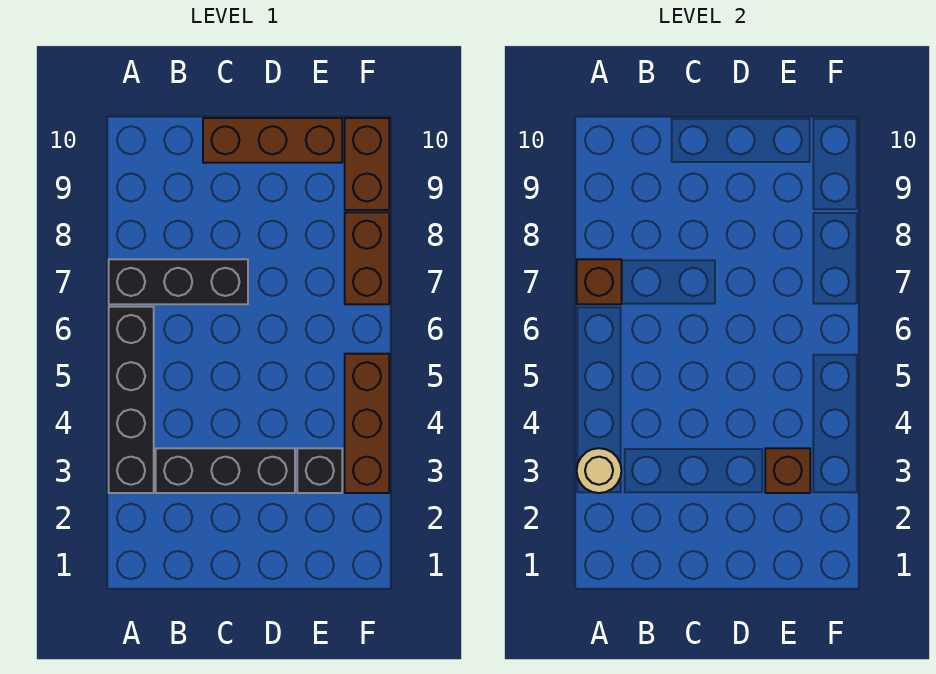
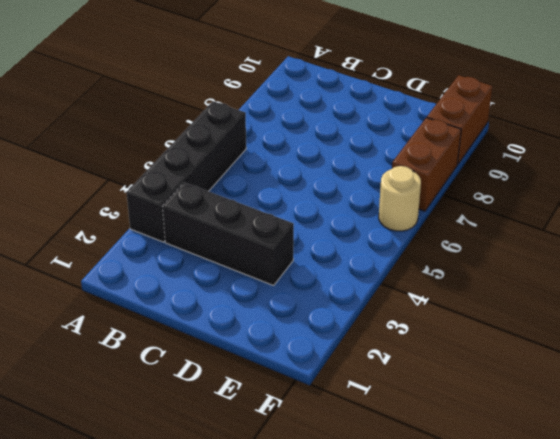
tan 1x1 round brick [379,166,421,231] -> tan 1x1 round brick moved to [577,448,621,493]
none -> black 1x3 brick [109,259,248,304]
none -> brown 1x3 brick [203,118,342,163]

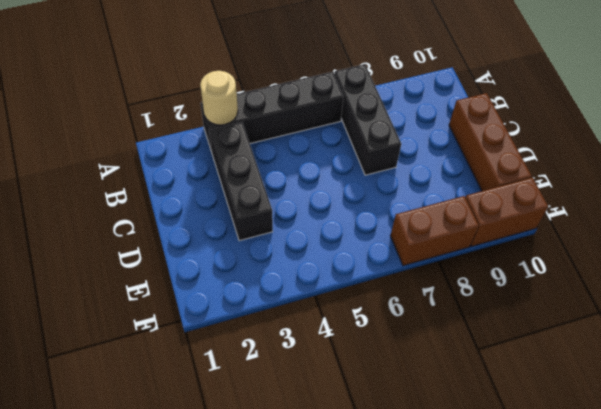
none -> black 1x1 brick [297,448,342,493]
none -> brown 1x3 brick [345,354,389,493]

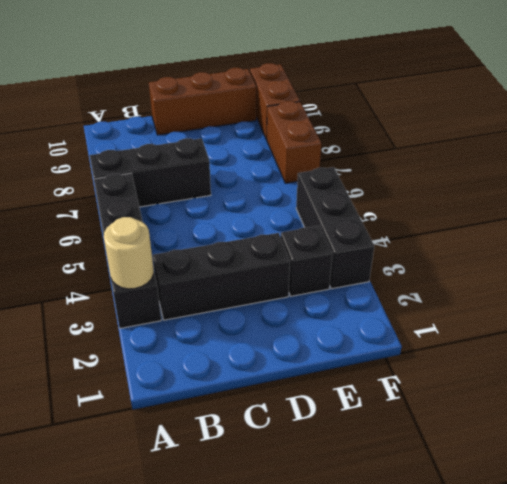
black 1x3 brick [296,167,374,289] -> brown 1x3 brick [345,354,389,493]
none -> brown 1x1 brick [577,259,622,304]
none -> brown 1x1 brick [765,448,810,493]

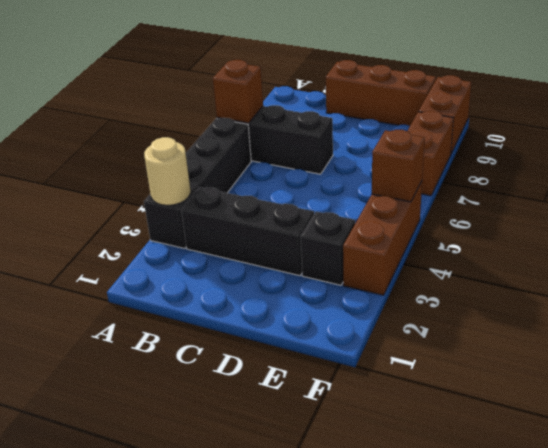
brown 1x1 brick [372,130,425,202] -> brown 1x1 brick moved to [765,448,810,493]

